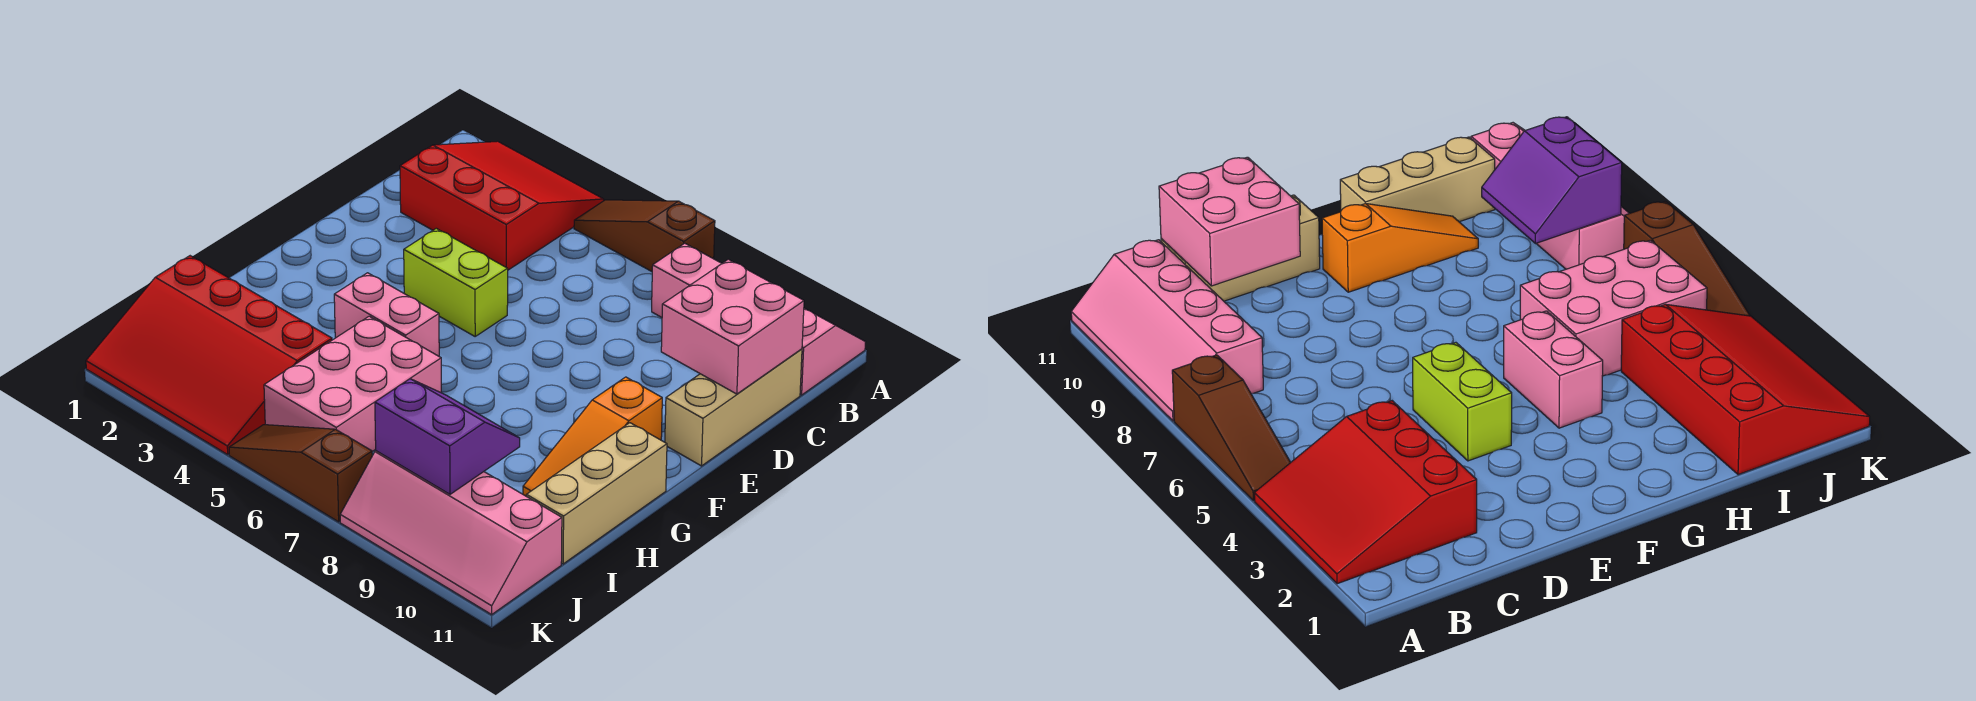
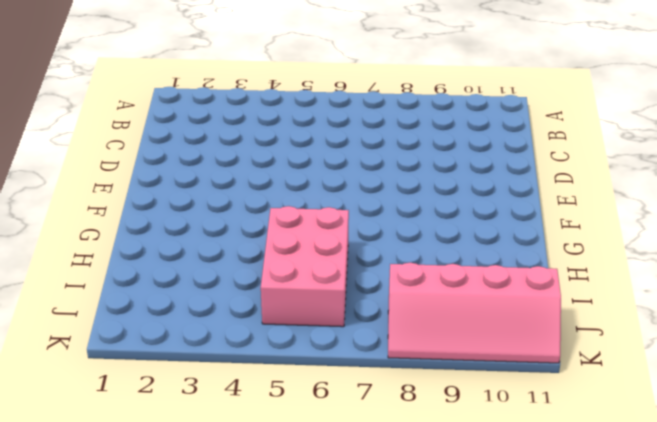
none -> red 3x3 slope [400,141,604,270]
none -> brown 1x3 slope [574,200,715,271]
none -> pink 2x4 slope [652,243,865,395]

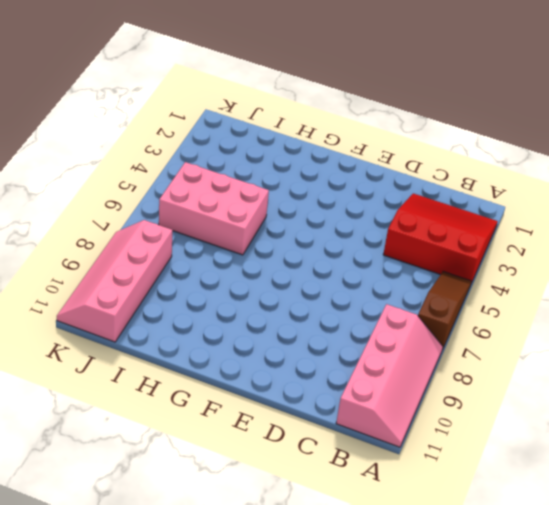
red 3x3 slope [383,193,498,283] -> red 3x3 slope turned to [400,141,604,270]
none -> tan 1x3 brick [665,349,802,466]
none -> lime 1x2 brick [404,228,508,336]
none -> orange 1x3 slope [523,377,662,496]

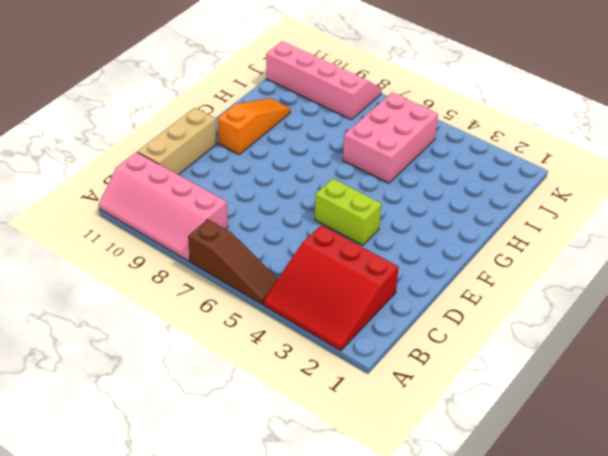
none -> pink 1x2 brick [334,273,439,356]
none -> tan 1x3 brick [526,423,667,564]
none -> red 3x4 slope [86,256,332,455]

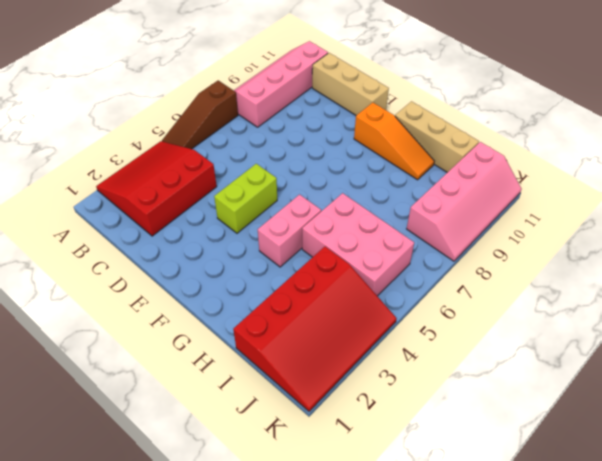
none -> brown 1x3 slope [229,425,372,522]
none -> pink 2x2 brick [661,259,804,394]
none -> purple 2x2 slope [375,379,520,494]

